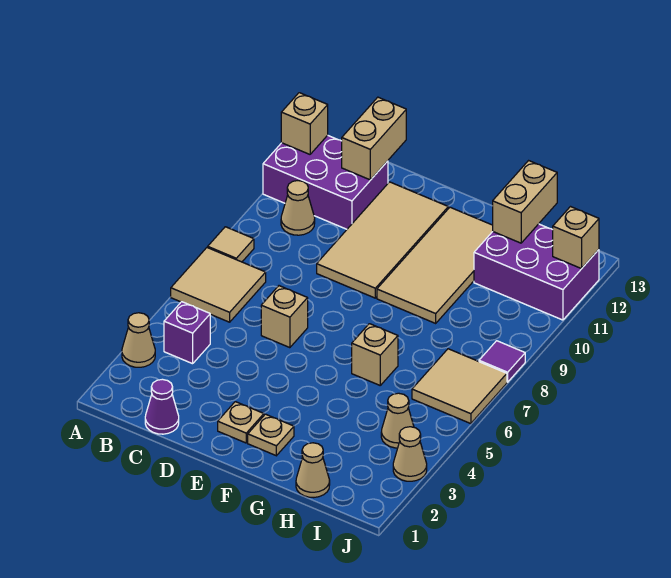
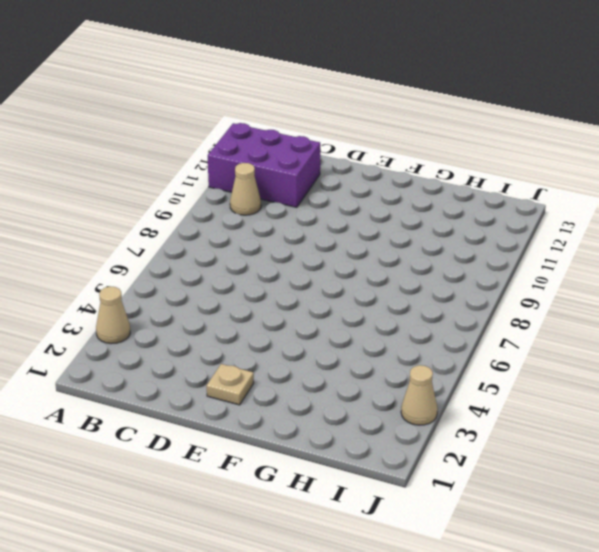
none -> tan 2x2 tile [171,247,266,322]
none -> tan 1x1 tile [208,227,254,262]
none -> purple 1x1 brick [164,302,210,364]

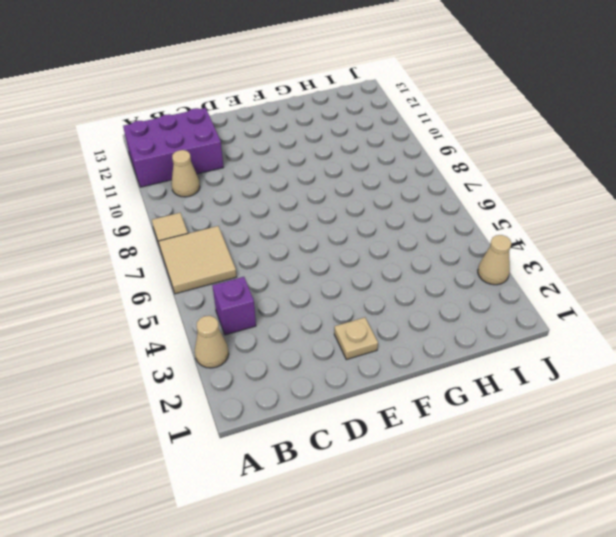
none -> purple 1x1 cone [145,379,179,434]
none -> tan 1x1 brick [261,286,308,348]
none -> tan 2x4 tile [317,182,448,298]

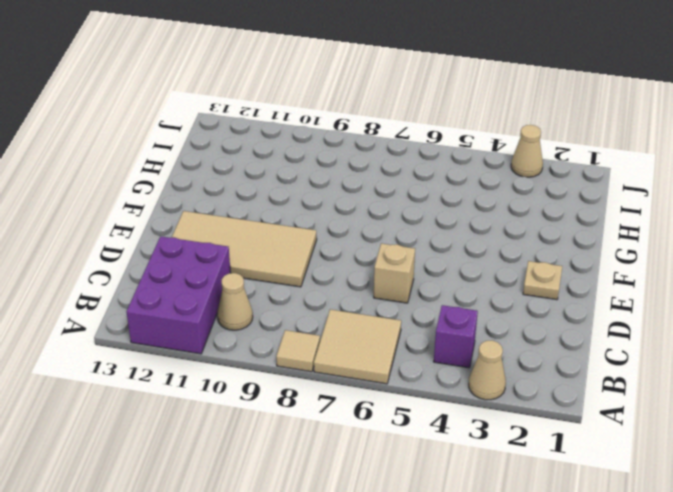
none -> purple 1x1 cone [145,379,179,434]
none -> tan 1x1 plate [248,414,294,456]
none -> tan 2x4 tile [377,207,493,323]

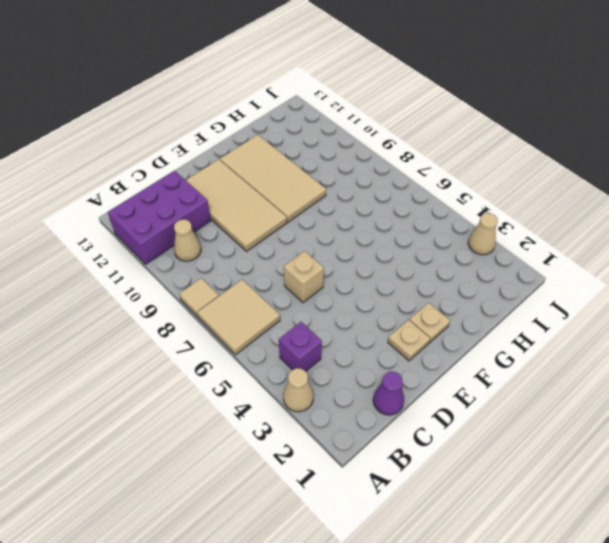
none -> tan 1x1 brick [352,324,398,385]
none -> tan 1x1 cone [296,443,330,498]
none -> purple 2x3 brick [474,224,599,320]

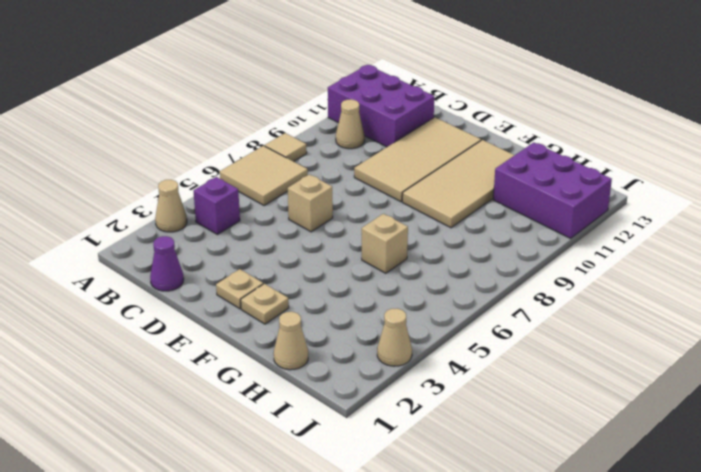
none -> tan 1x1 cone [381,393,414,448]
none -> tan 2x2 tile [412,349,507,424]
none -> purple 1x1 tile [479,341,525,382]

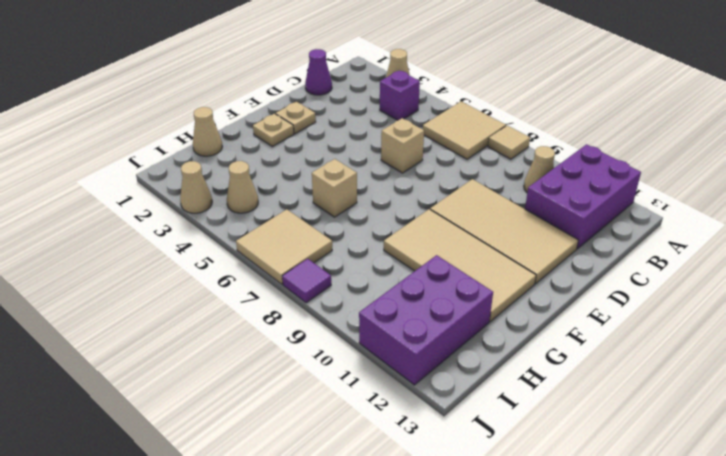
none -> tan 1x1 brick [281,93,328,154]
none -> tan 1x2 brick [342,97,406,180]
none -> tan 1x2 brick [493,161,557,243]

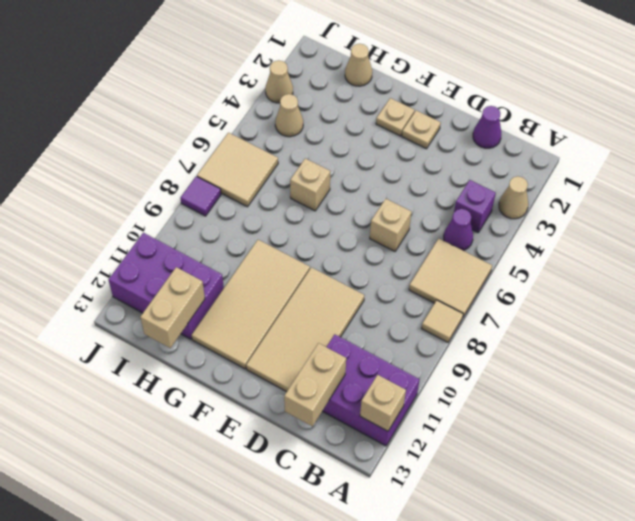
purple 1x1 cone [444,209,473,251] -> none
none -> tan 1x1 cone [281,181,315,235]
none -> tan 1x1 brick [553,207,599,269]

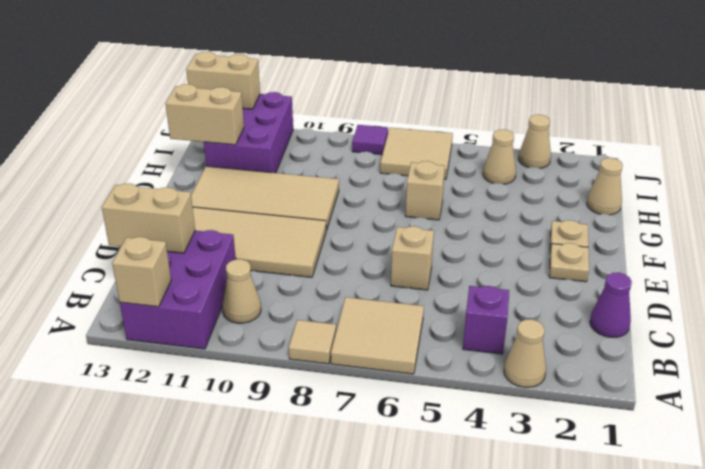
tan 1x2 brick [186,52,260,109] -> tan 1x1 brick [553,207,599,269]

